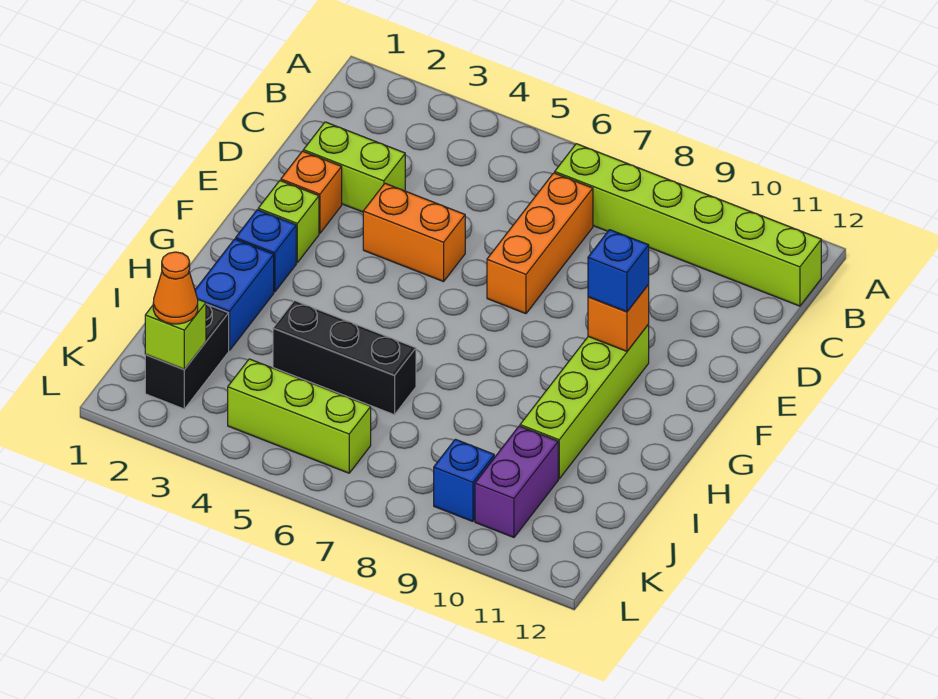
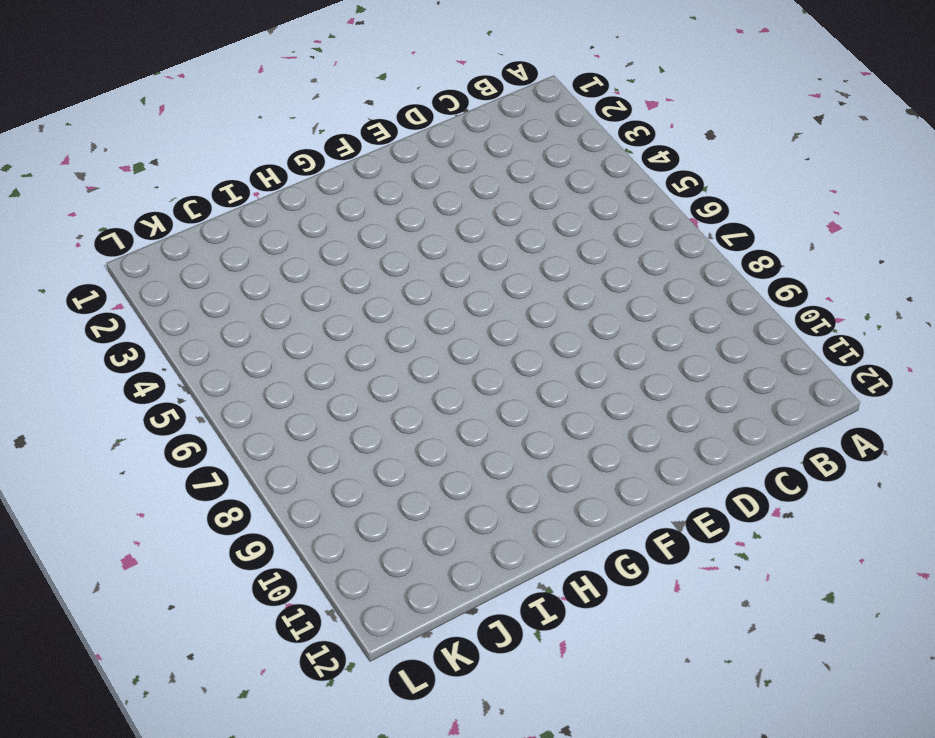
none -> lime 1x6 brick [555,144,821,306]
none -> orange 1x3 brick [487,173,593,314]
none -> lime 1x2 brick [303,122,405,212]

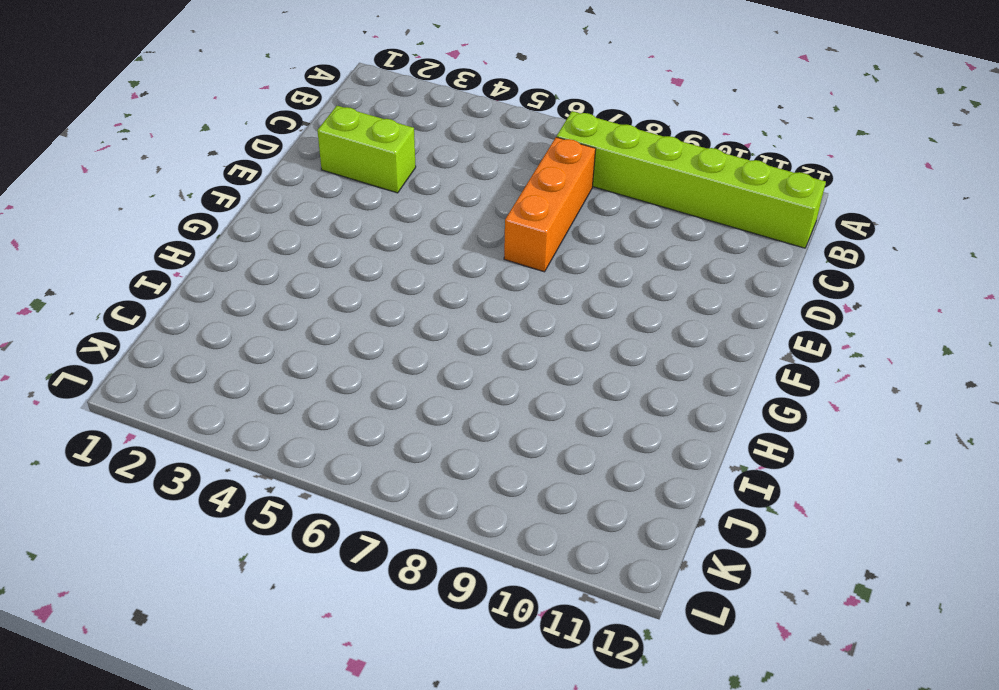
none -> orange 1x1 brick [281,151,342,233]
none -> orange 1x2 brick [363,183,465,282]
none -> lime 1x1 brick [258,181,319,262]

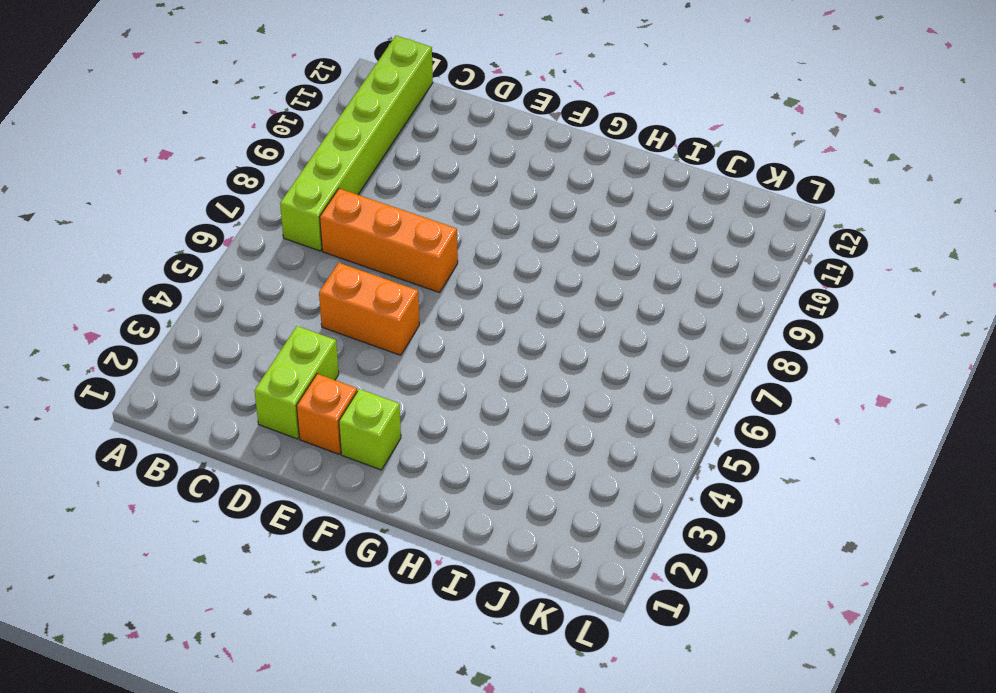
orange 1x2 brick [319,263,420,355] -> orange 1x2 brick turned to [363,183,465,282]
none -> lime 1x4 brick [520,324,649,479]
none -> blue 1x1 brick [236,210,296,292]
none -> blue 1x2 brick [195,239,274,350]

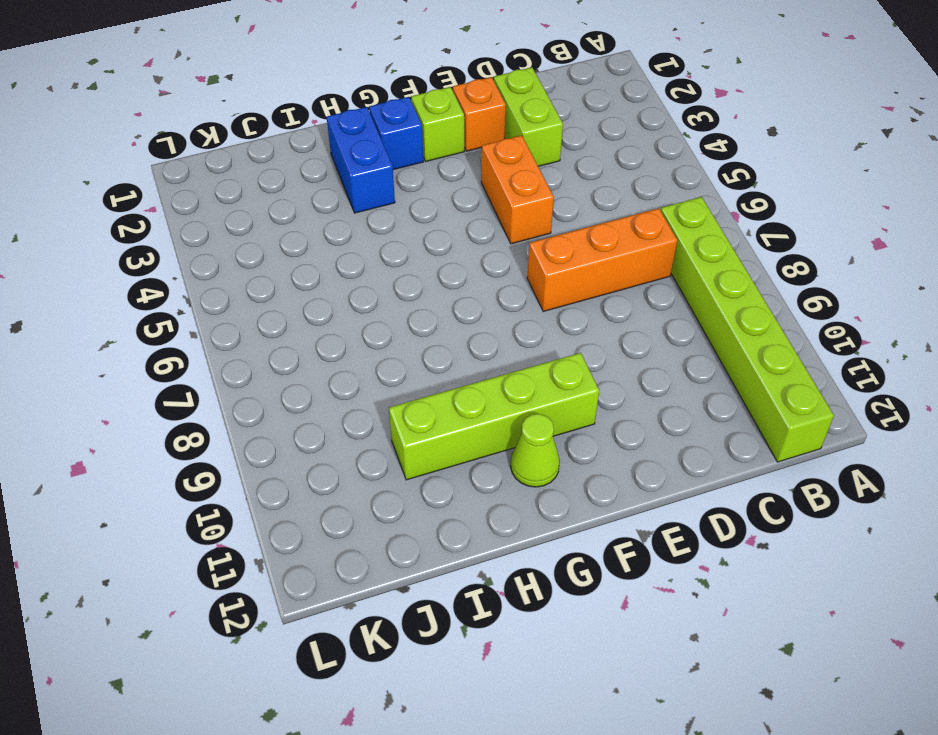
lime 1x1 cone [511,414,560,487] -> none
blue 1x2 brick [327,107,395,213] -> blue 1x2 brick turned to [195,239,274,350]
none -> black 1x3 brick [273,301,416,415]
none -> black 1x2 brick [145,304,229,409]
none -> purple 1x2 brick [475,426,558,537]

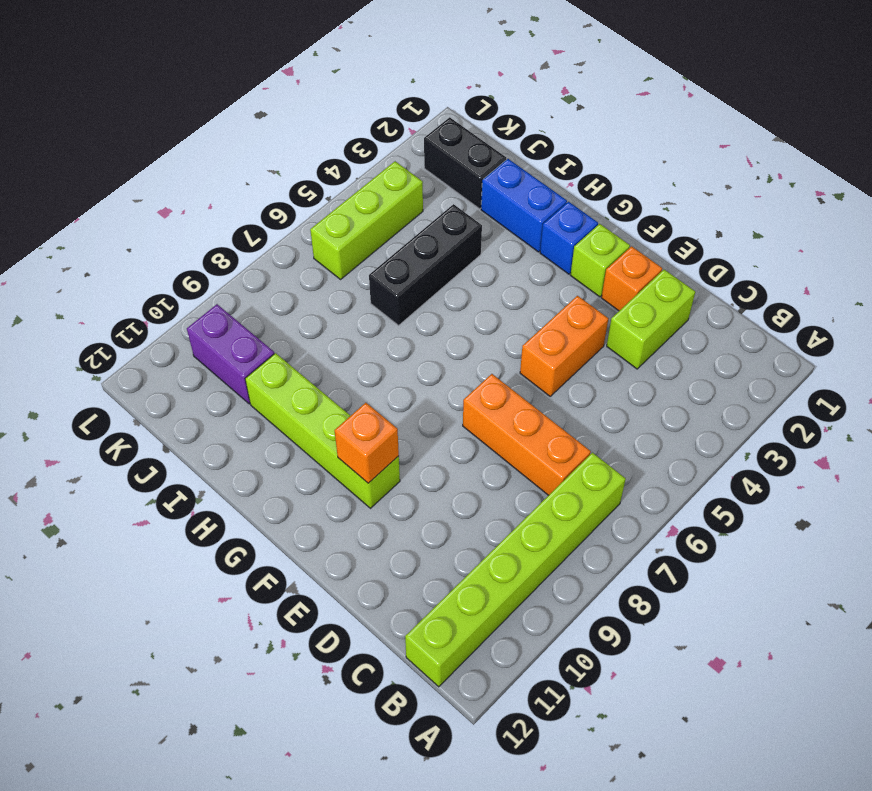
none -> blue 1x1 brick [434,439,494,521]
none -> lime 1x1 brick [145,299,206,369]
none -> blue 1x1 brick [588,230,649,312]

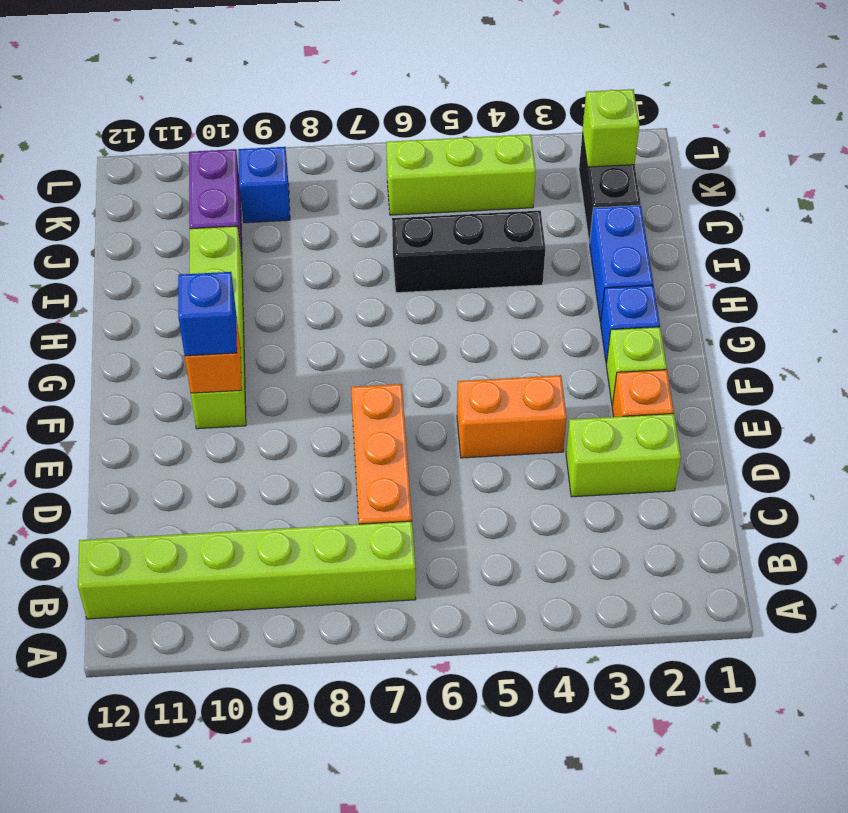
none -> orange 1x1 cone [153,252,198,324]

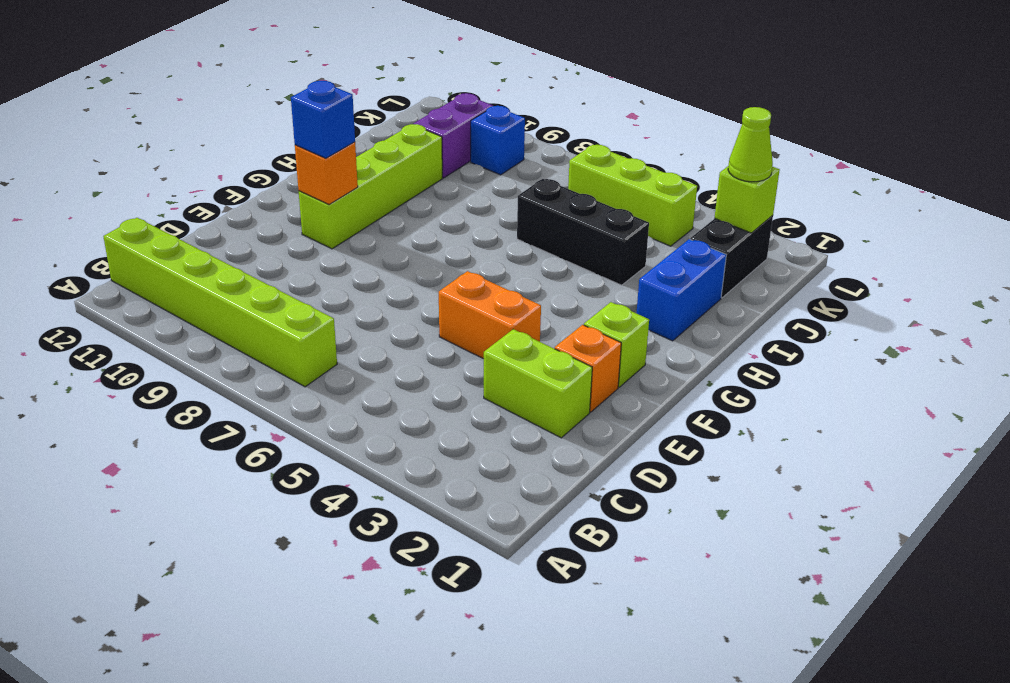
lime 1x1 cone [728,107,773,182] -> orange 1x1 cone [153,252,198,324]
none -> orange 1x3 brick [487,173,593,314]
none -> blue 1x1 brick [236,210,296,292]

